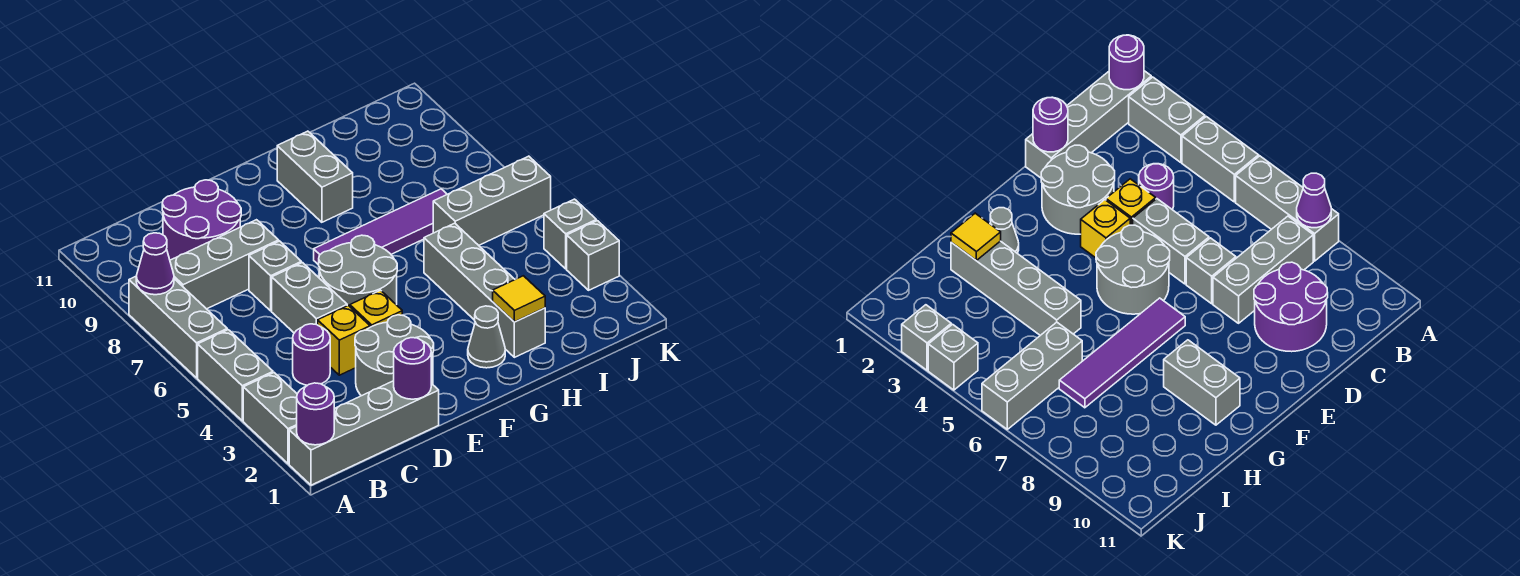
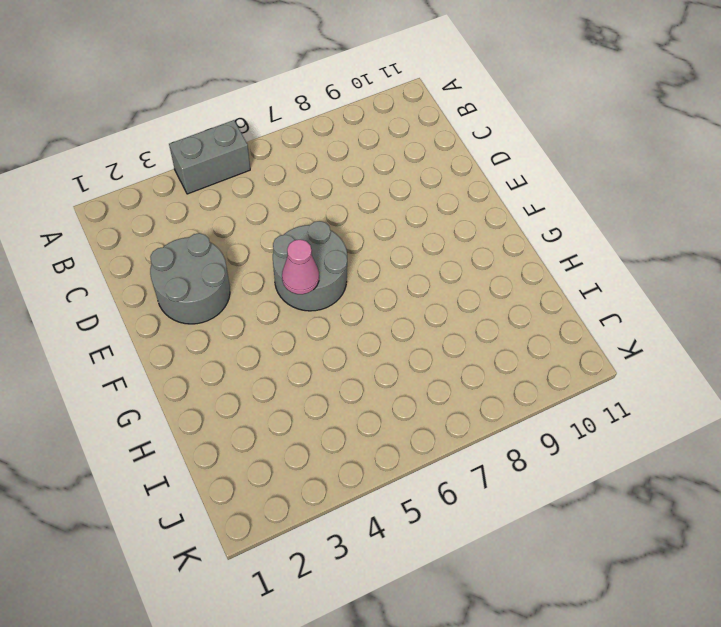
pink 1x1 cone [282,239,319,294] -> none
none -> grey 1x4 brick [289,381,439,485]
none -> grey 1x2 brick [243,373,297,464]
none -> grey 1x3 brick [129,277,227,378]

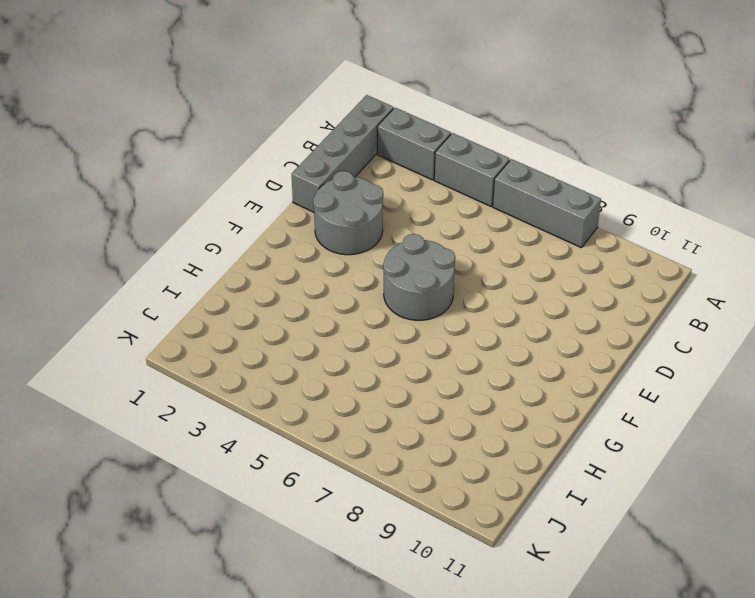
none -> grey 1x3 brick [170,220,279,309]
none -> purple 1x1 round brick [293,324,330,385]
none -> purple 2x2 round brick [162,180,241,260]

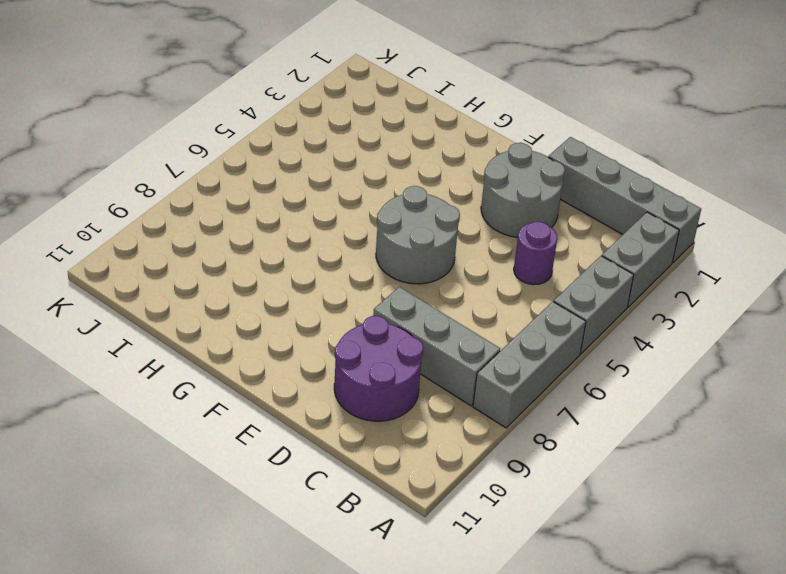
none -> yellow 1x1 brick [318,306,370,375]
none -> grey 1x2 brick [272,263,347,333]
none -> grey 1x1 brick [249,241,301,311]

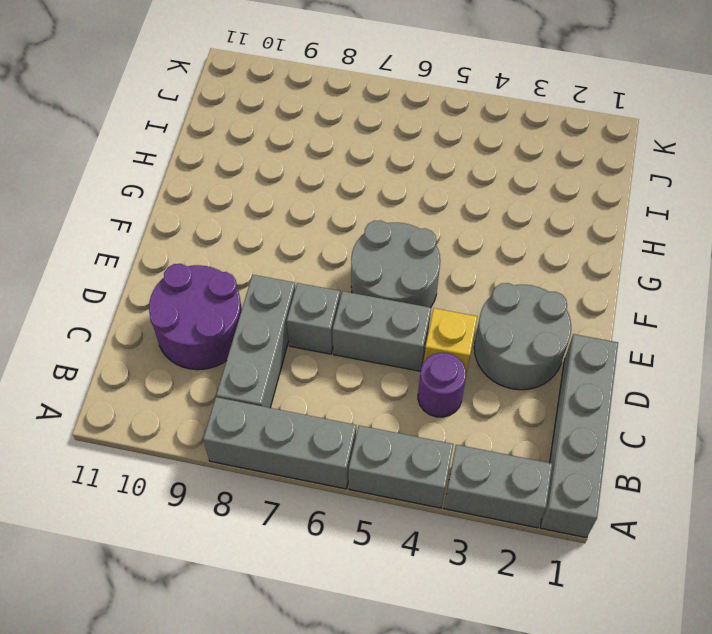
none -> yellow 1x1 brick [350,290,402,327]
none -> purple 1x4 tile [314,189,447,265]
none -> grey 1x1 cone [468,306,505,368]

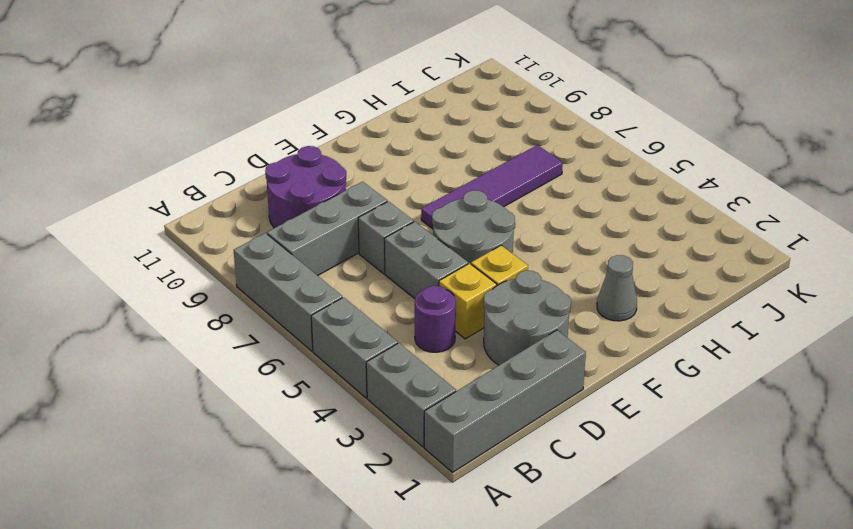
none -> grey 1x2 brick [277,131,353,222]
none -> grey 1x4 brick [424,223,545,357]
none -> grey 1x3 brick [433,156,551,245]

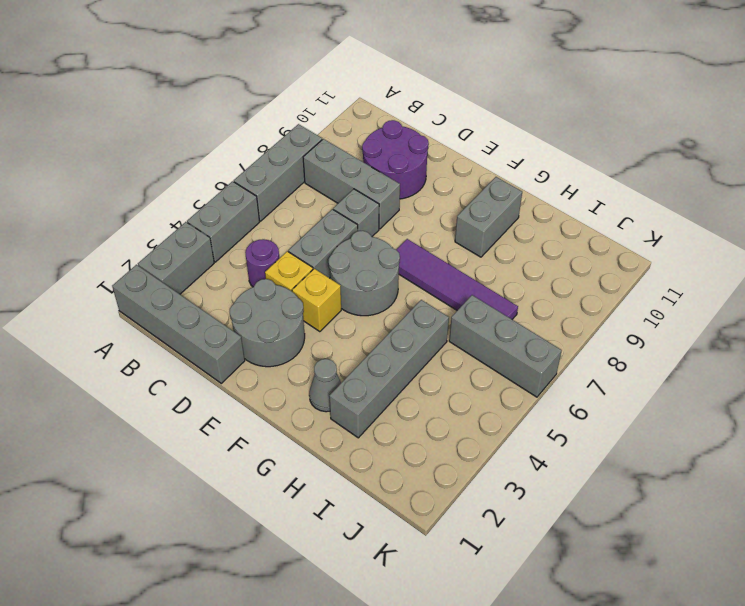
none -> grey 1x1 brick [567,221,619,290]
none -> grey 1x1 brick [544,199,596,269]
none -> purple 1x1 round brick [297,383,334,445]

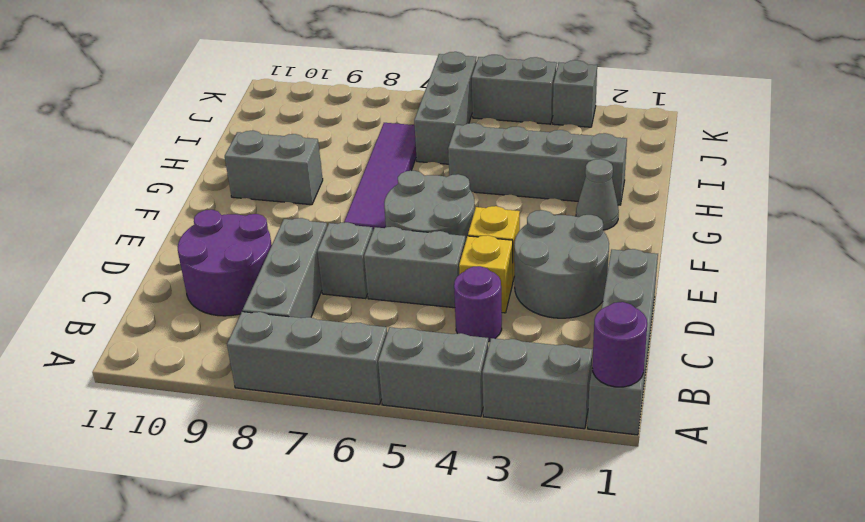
grey 1x2 brick [472,55,557,124] -> grey 1x1 brick [544,199,596,269]
none -> purple 1x1 cone [136,233,174,295]
none -> purple 1x1 round brick [394,338,431,399]
none -> yellow 1x1 tile [493,276,545,322]

